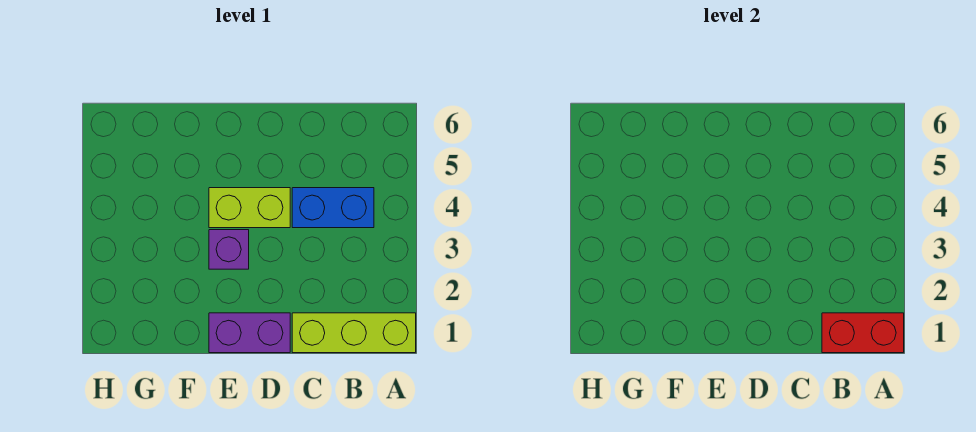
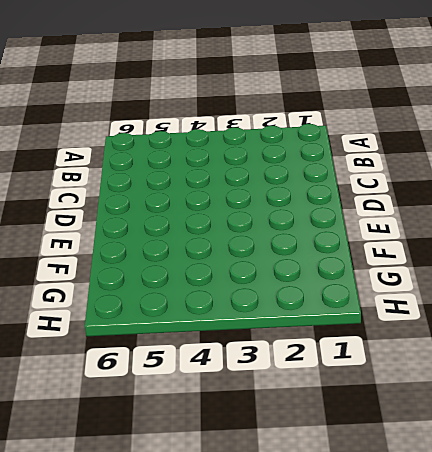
none -> lime 1x3 brick [292,313,416,353]
none -> blue 1x2 brick [292,188,374,228]

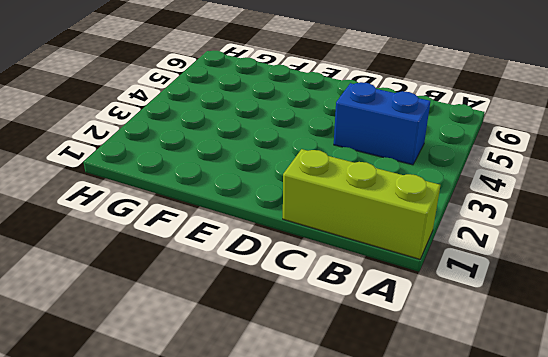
none -> purple 1x2 brick [209,313,290,353]
none -> lime 1x2 brick [209,188,290,228]

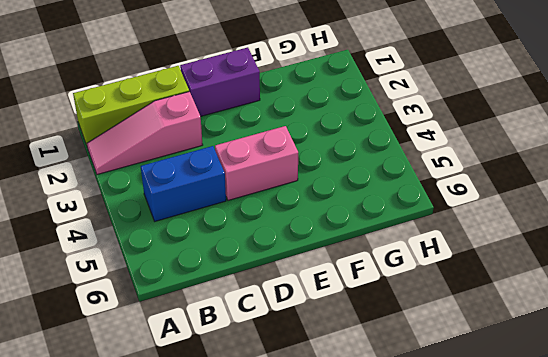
pink 1x3 slope [87,91,203,175] -> none
pink 1x2 brick [215,126,298,200] -> lime 1x2 brick [209,188,290,228]
none -> purple 1x1 brick [209,230,249,269]
none -> red 1x2 brick [822,313,904,353]

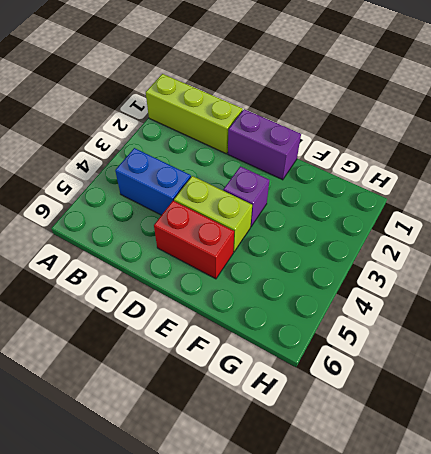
red 1x2 brick [154,201,234,279] -> red 1x2 brick moved to [822,313,904,353]

